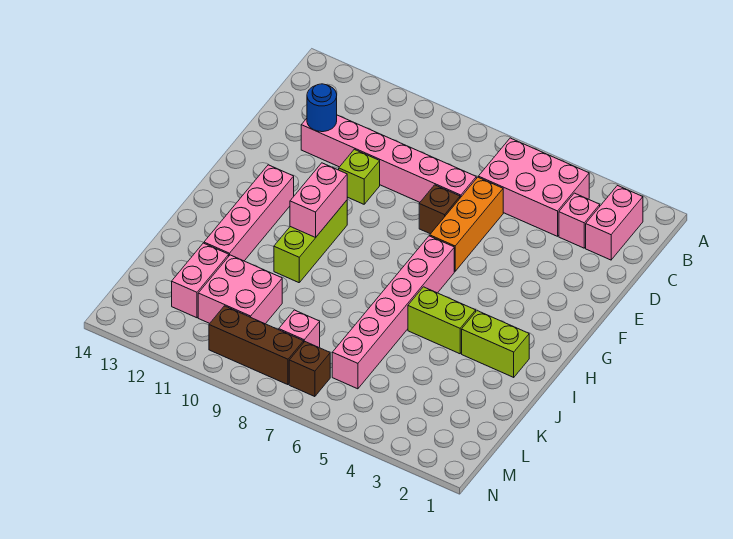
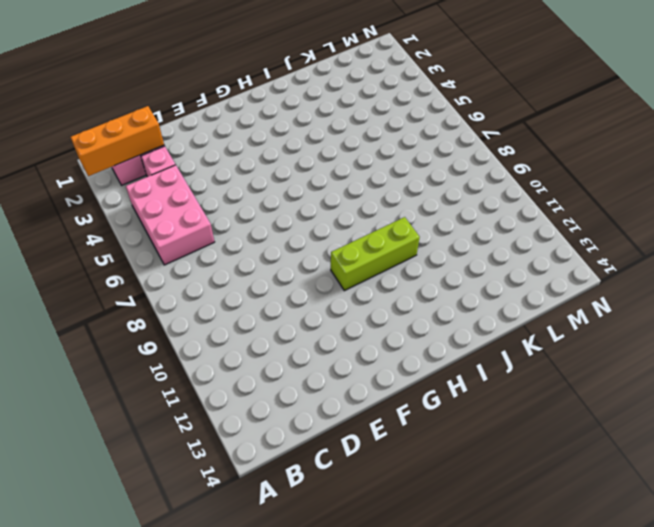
orange 1x3 brick [71,106,164,176] -> orange 1x3 brick moved to [430,177,503,271]
none -> pink 1x6 brick [301,115,476,202]
none -> brown 1x1 brick [419,185,460,234]
none -> lime 1x1 brick [339,149,380,204]

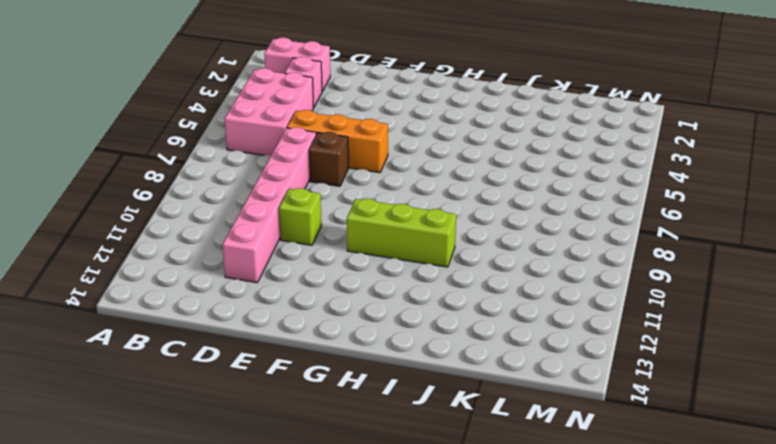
none -> pink 1x6 brick [332,236,454,389]
none -> pink 1x4 brick [204,165,294,261]
none -> lime 1x2 brick [462,311,529,377]

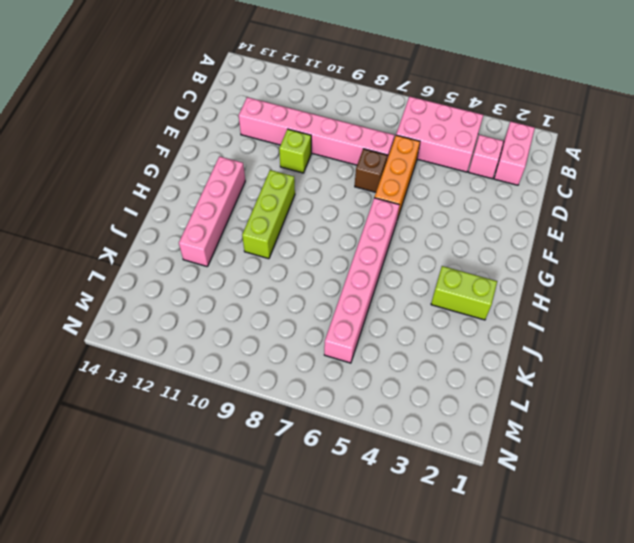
none -> lime 1x2 brick [408,287,476,354]
none -> pink 2x2 brick [198,255,282,324]
none -> pink 1x2 brick [172,243,229,318]

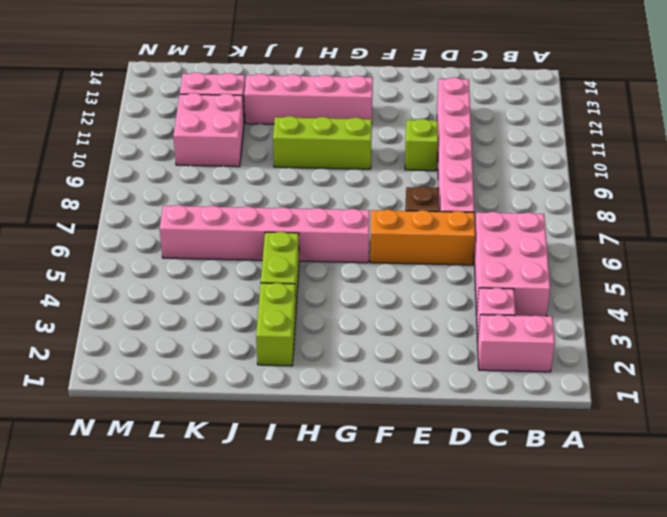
none -> pink 1x1 brick [279,310,320,347]
none -> brown 1x1 brick [289,342,330,397]
none -> brown 1x3 brick [209,306,304,385]

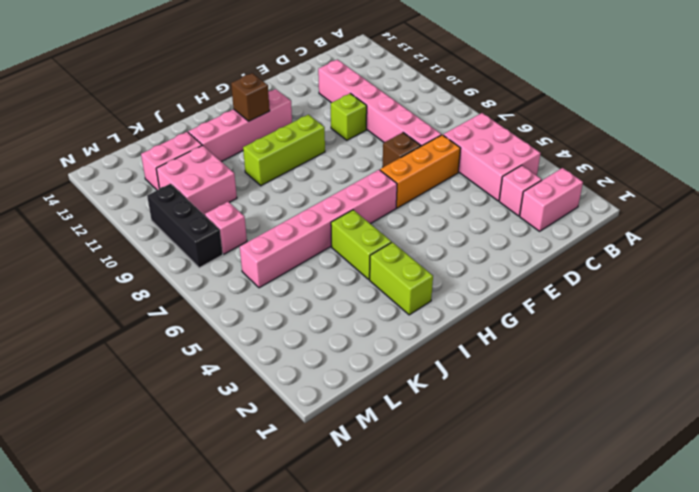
brown 1x1 brick [231,73,270,121] -> brown 1x1 brick moved to [289,342,330,397]
black 1x3 brick [147,184,223,268] -> brown 1x3 brick [209,306,304,385]
none -> blue 1x1 round brick [307,84,337,132]
none -> pink 1x2 brick [290,163,347,237]

